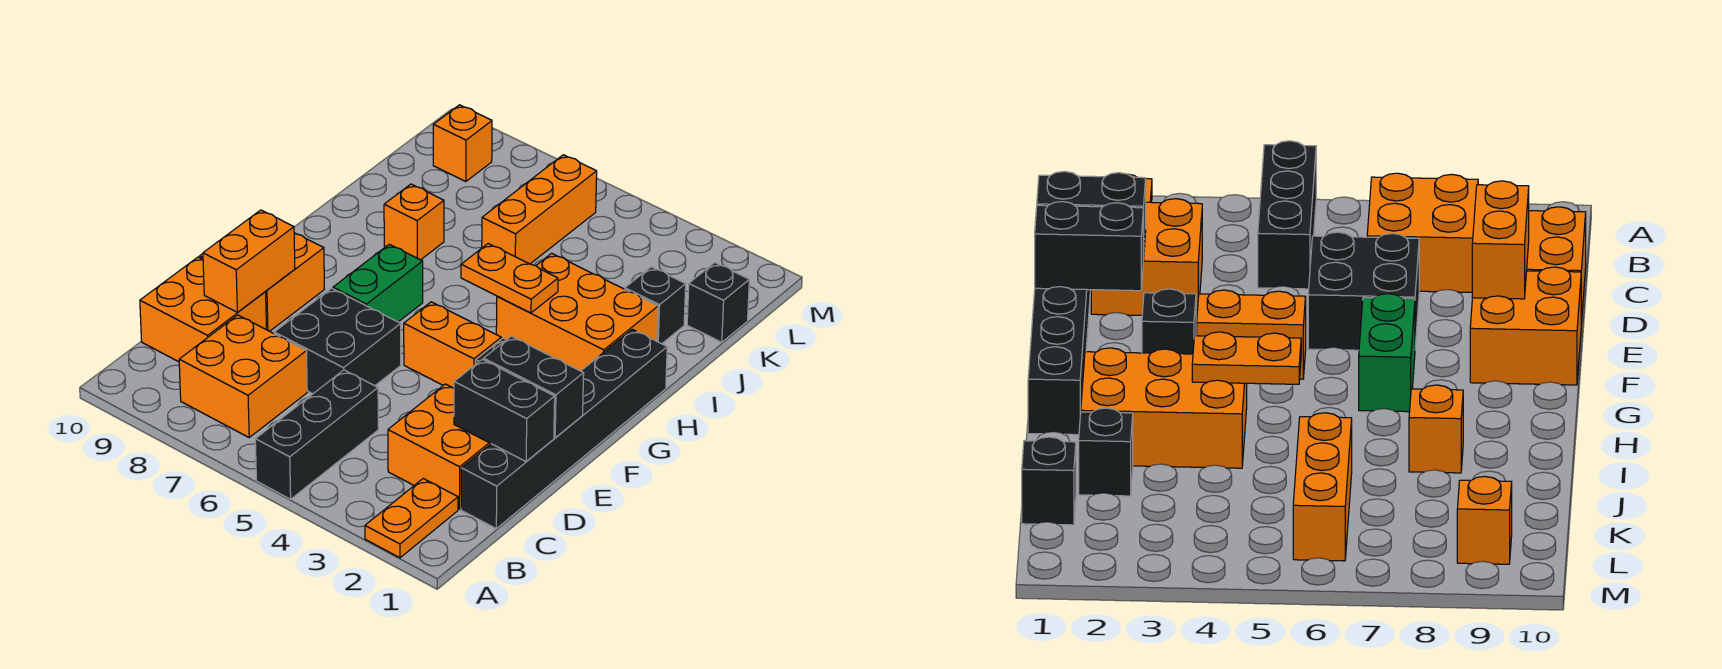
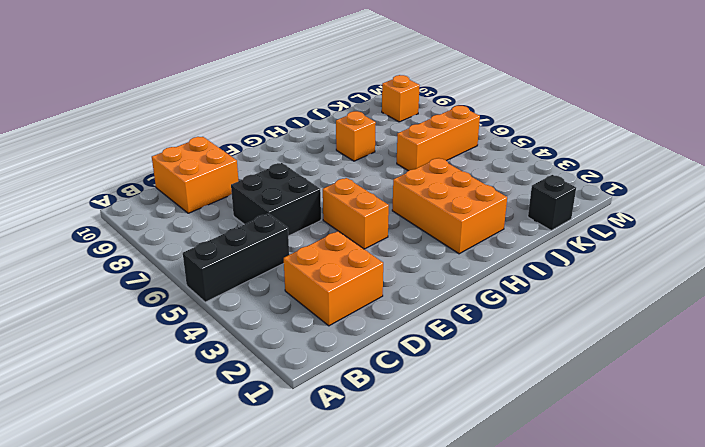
none -> orange 1x2 plate [365,479,458,558]
none -> orange 2x2 brick [179,315,307,437]
none -> black 1x6 brick [461,329,667,528]

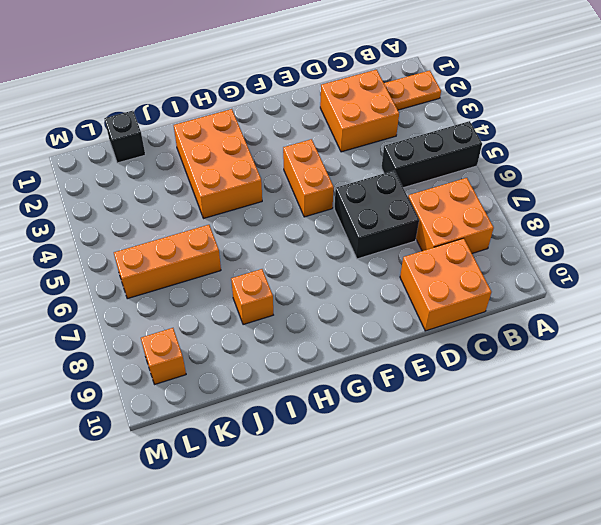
none -> black 1x6 brick [461,329,667,528]
none -> orange 2x2 brick [199,233,324,331]
none -> black 1x1 brick [1142,289,1196,354]

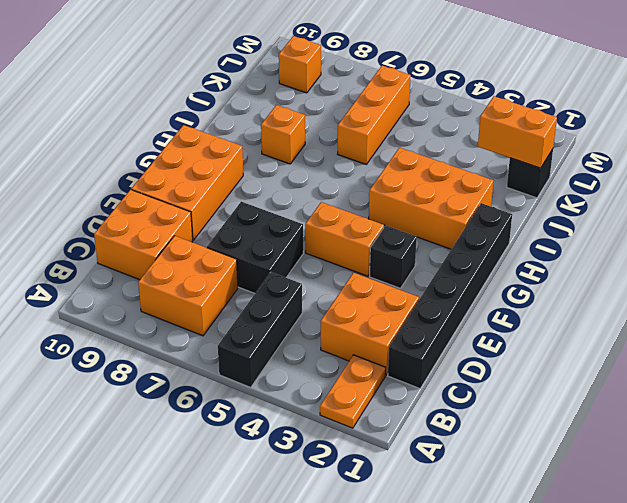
orange 2x3 brick [131,125,243,240] -> orange 2x2 brick [199,233,324,331]
orange 1x2 brick [478,96,557,168] -> orange 1x2 brick turned to [203,210,295,312]
none -> green 1x2 brick [333,244,423,322]
none -> black 1x1 brick [625,267,686,344]
none -> black 1x2 brick [454,359,555,462]

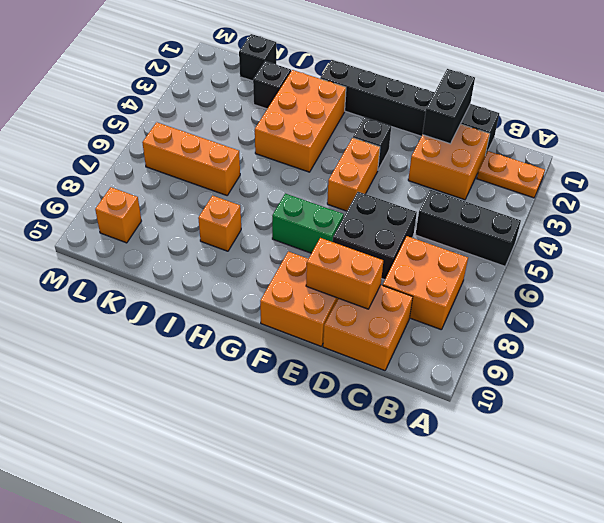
none -> black 1x2 brick [484,336,584,438]
none -> orange 1x2 plate [461,244,558,313]

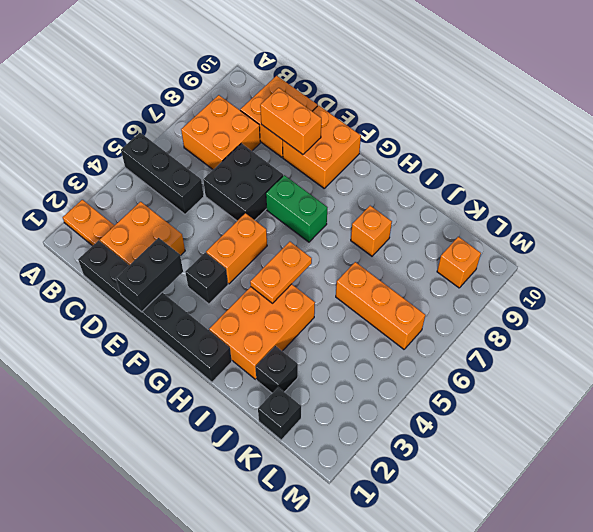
none -> black 1x2 brick [454,359,555,462]

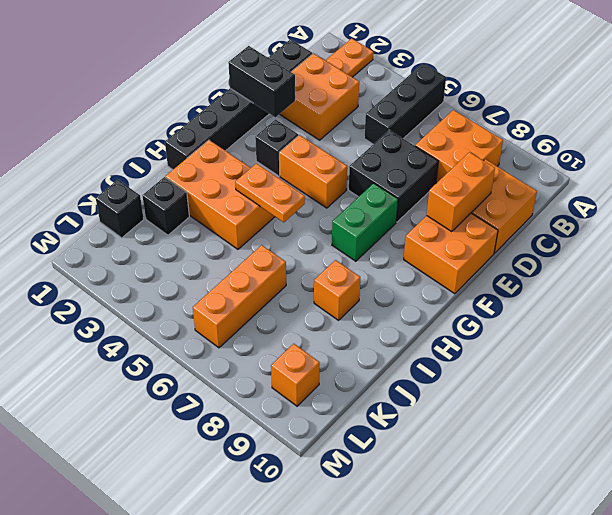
none -> black 1x2 brick [454,359,555,462]

